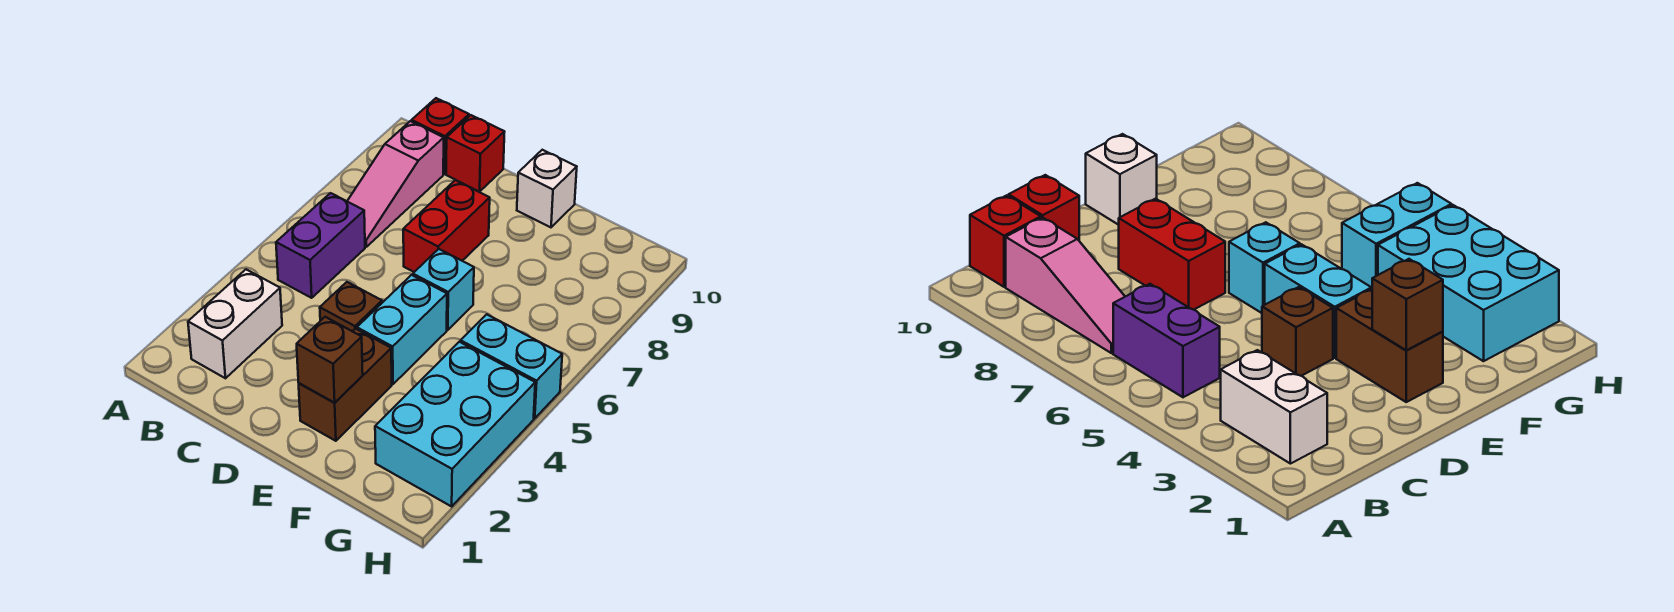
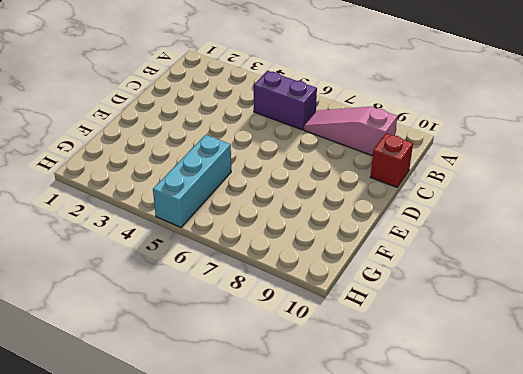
cyan 1x3 brick [153,135,231,227] -> cyan 1x2 brick [461,314,562,418]
none -> white 1x2 brick [188,269,282,378]
none -> red 1x1 brick [412,98,469,174]
none -> brown 1x1 brick [320,282,382,331]

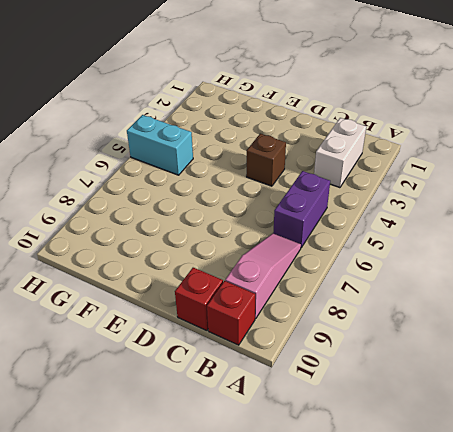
none -> red 1x2 brick [403,180,490,272]
none -> brown 1x2 brick [299,329,392,441]
none -> cyan 1x2 brick [357,275,447,384]

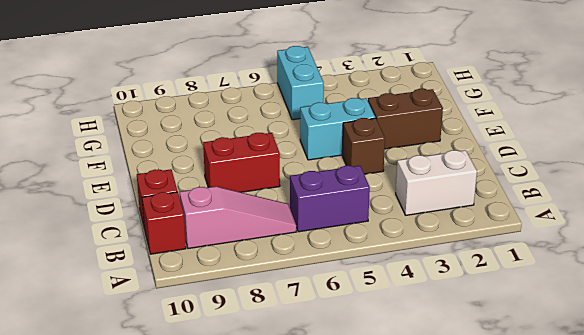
none -> cyan 1x1 brick [413,249,474,330]
none -> white 1x1 brick [517,150,577,227]
none -> cyan 2x3 brick [375,342,535,506]

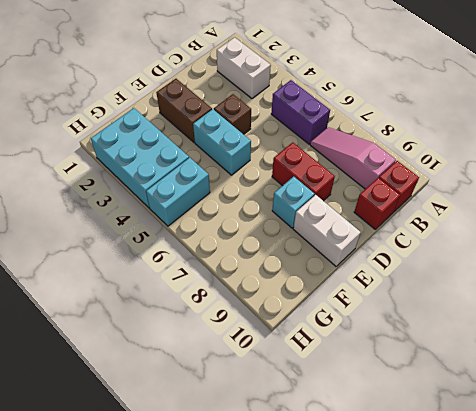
cyan 1x1 brick [272,177,315,228] -> cyan 1x1 brick moved to [413,249,474,330]
white 1x2 brick [293,195,361,266] -> white 1x1 brick [517,150,577,227]
none -> brown 1x1 brick [297,317,363,403]

